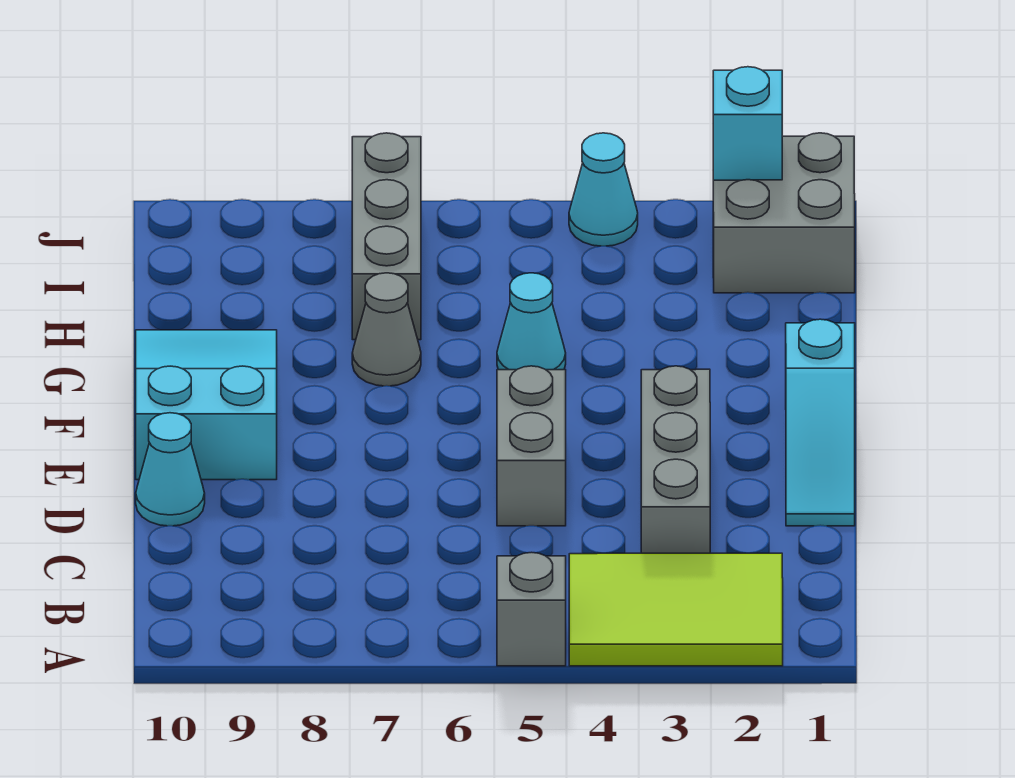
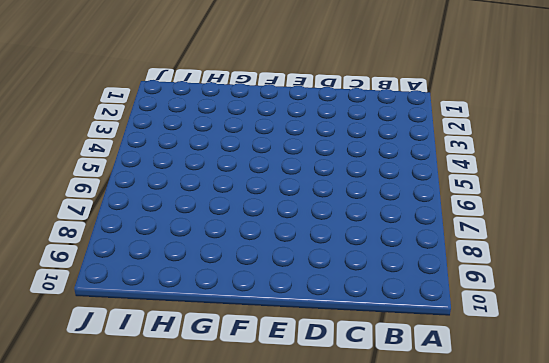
none -> lime 2x3 tile [569,553,783,666]
none -> grey 1x1 brick [497,552,566,666]
none -> grey 1x3 brick [641,366,710,553]

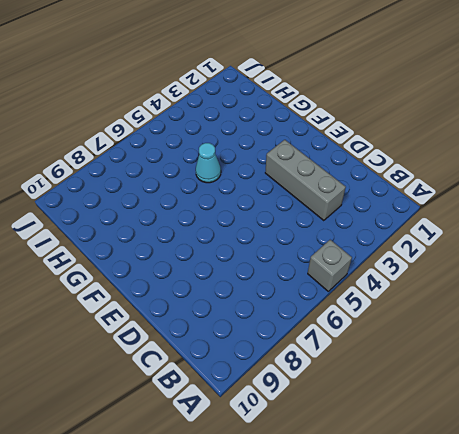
none -> lime 2x3 tile [569,553,783,666]
none -> cyan 1x3 slope [786,319,855,526]
none -> grey 1x2 brick [497,366,566,526]

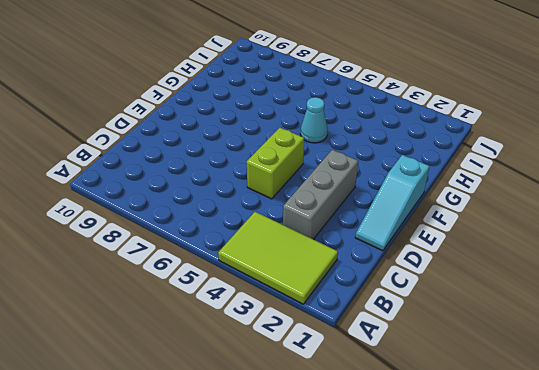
lime 1x2 brick [247,127,304,199] -> grey 1x2 brick [497,366,566,526]
none -> grey 1x1 brick [497,552,566,666]
none -> cyan 1x1 cone [136,413,205,526]
none -> cyan 2x3 slope [136,330,277,480]

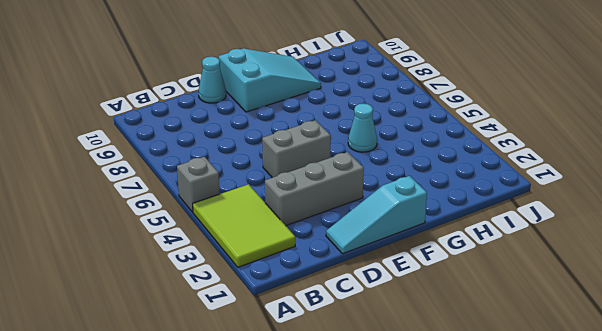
none -> grey 1x1 cone [352,273,421,386]
none -> grey 1x3 brick [352,133,421,340]
none -> grey 2x2 brick [713,133,855,293]

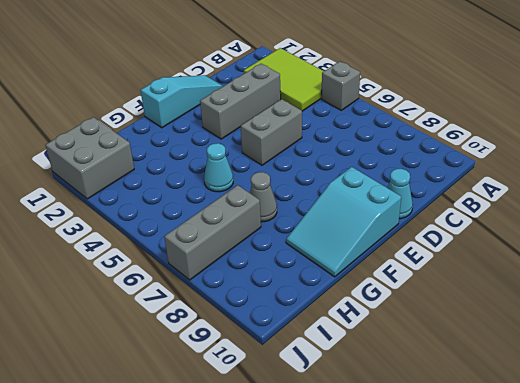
none -> cyan 1x1 cone [569,133,638,246]
none -> cyan 1x1 brick [713,67,782,180]

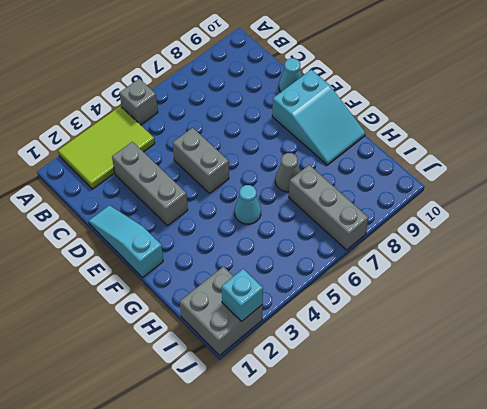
none -> cyan 1x1 cone [569,133,638,246]

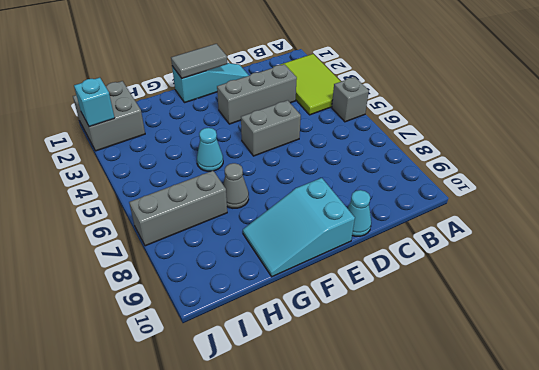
grey 1x2 tile [171,44,227,78] -> none
none -> cyan 1x1 cone [569,133,638,246]

